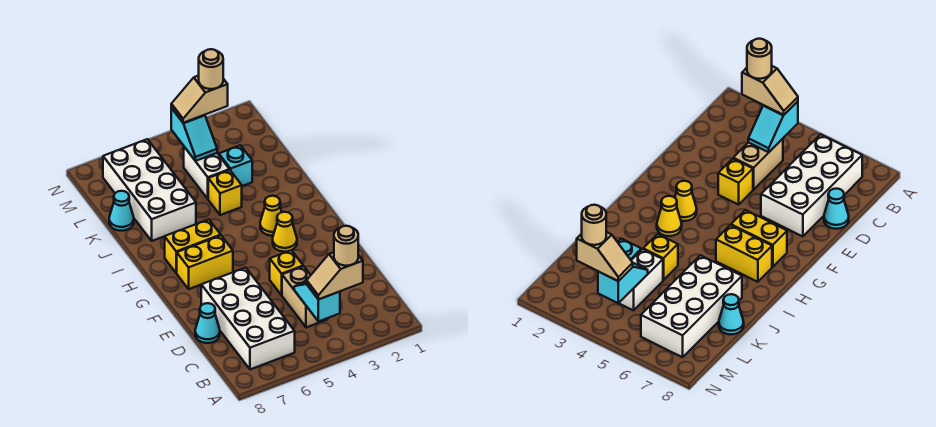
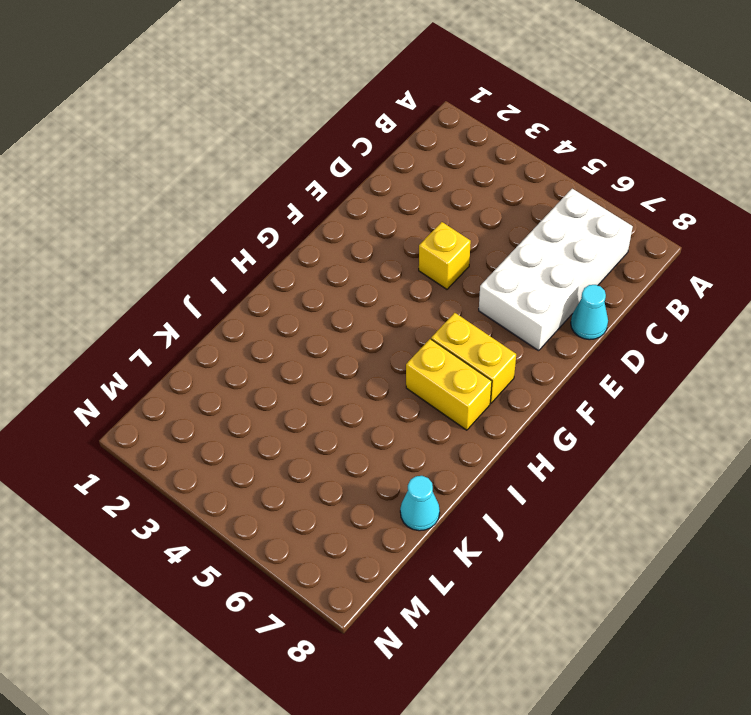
none -> tan 1x2 brick [282,266,328,327]
none -> yellow 1x1 cone [273,212,297,252]
none -> yellow 1x1 cone [260,196,282,236]

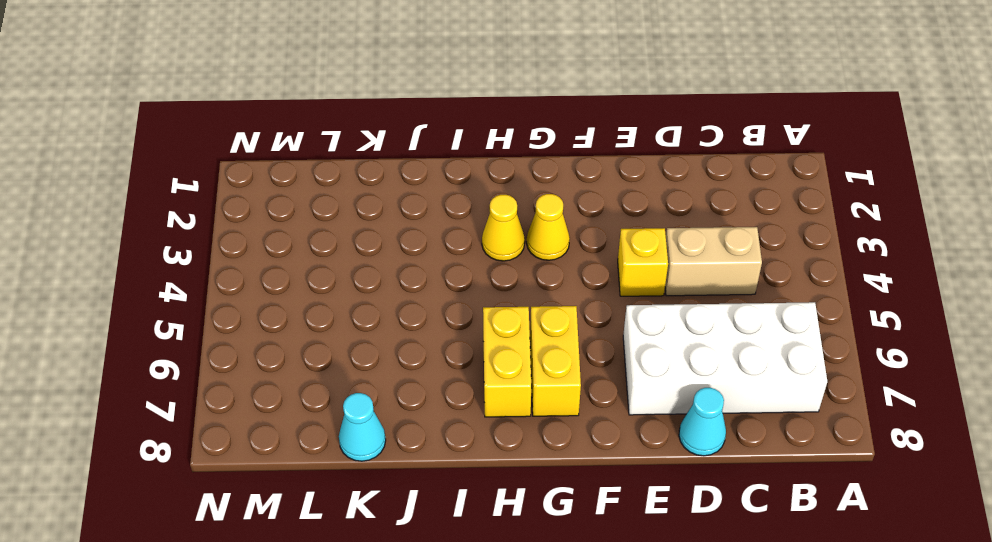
none -> yellow 1x1 brick [208,170,242,215]
none -> white 2x4 brick [103,139,196,241]
none -> cyan 1x1 brick [219,145,252,186]

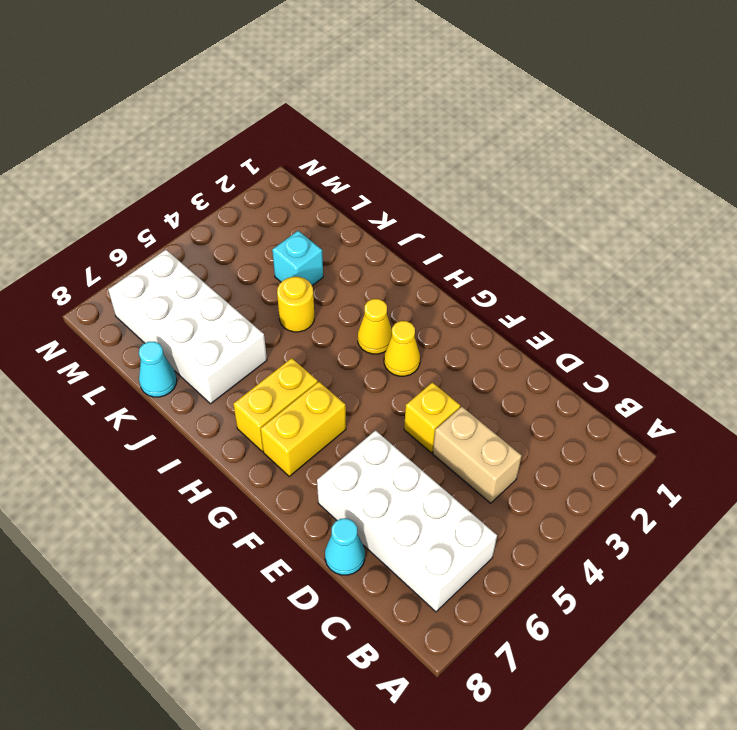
yellow 1x1 round brick [277,277,314,332] -> yellow 1x1 brick [208,170,242,215]
none -> white 1x2 brick [184,147,229,199]
none -> cyan 1x2 slope [294,282,340,321]
none -> cyan 1x2 slope [171,108,217,161]

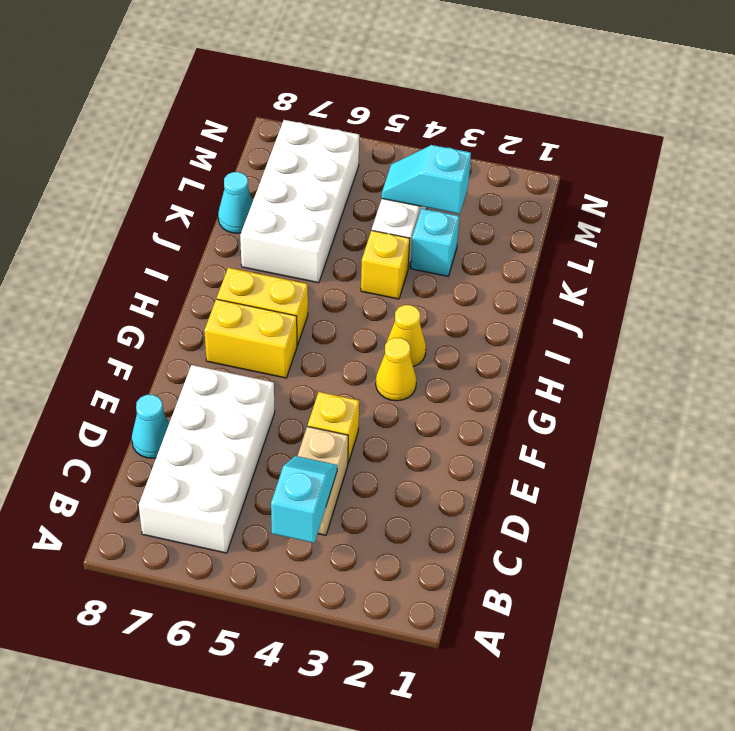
cyan 1x2 slope [382,145,471,214] -> cyan 1x2 slope turned to [171,108,217,161]
none -> tan 1x2 slope [307,252,363,299]
none -> tan 1x2 slope [171,76,228,123]
none -> tan 1x1 round brick [334,226,358,266]

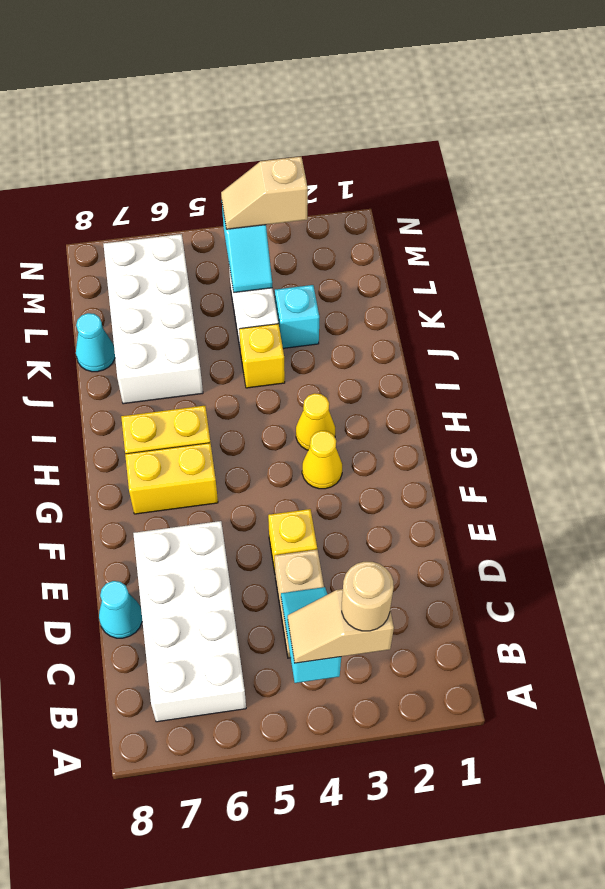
none -> tan 1x1 round brick [199,49,223,89]

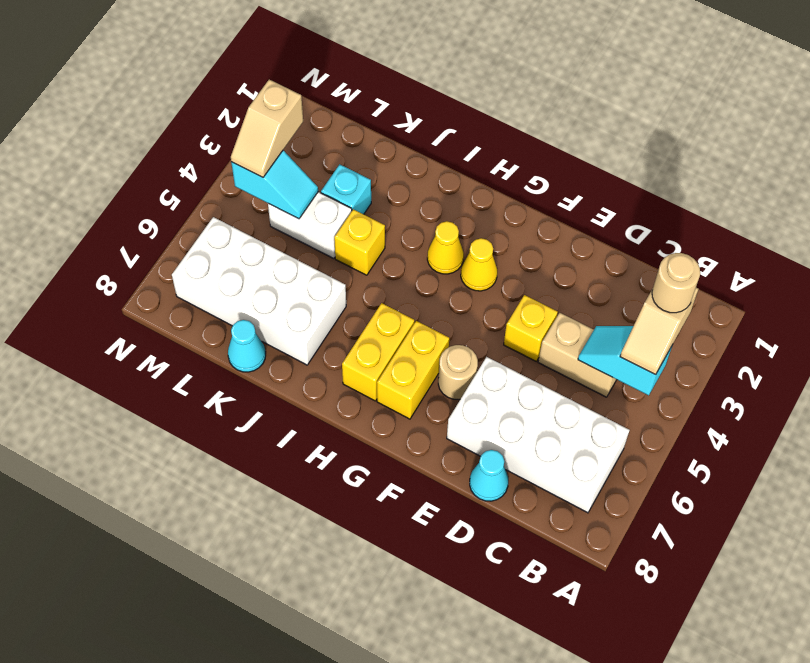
tan 1x1 round brick [438,345,478,400] -> tan 1x1 round brick moved to [199,49,223,89]

